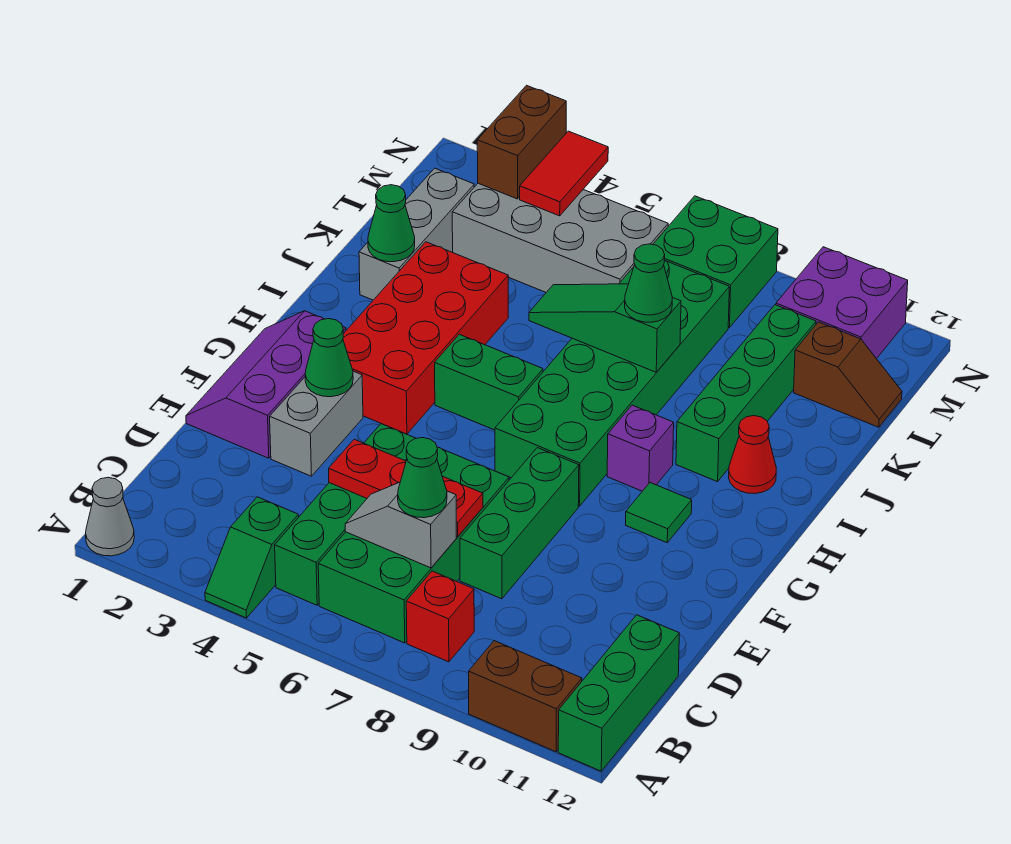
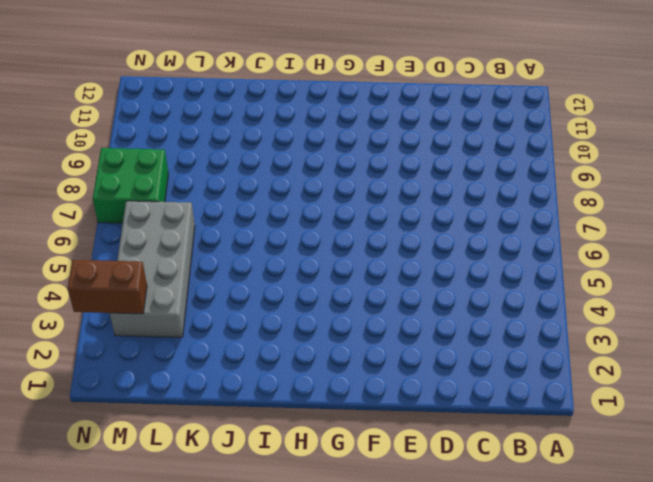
none -> grey 1x1 cone [86,477,134,556]
none -> green 1x2 slope [205,497,299,618]
none -> brown 1x2 brick [469,641,582,752]
none -> green 1x3 brick [558,615,679,771]

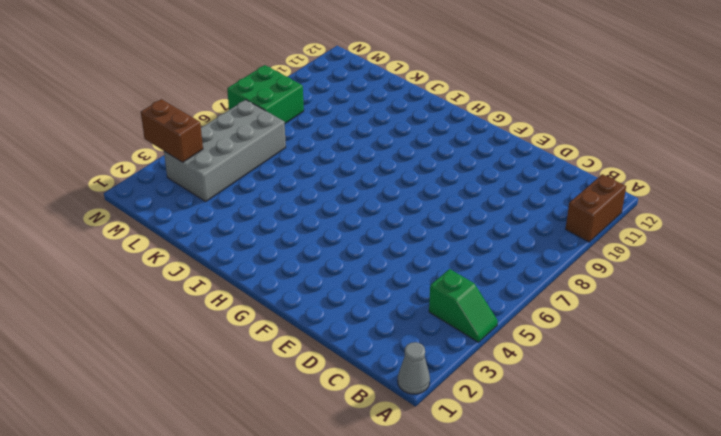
none -> green 1x3 brick [558,615,679,771]
none -> green 1x4 brick [275,424,416,605]
none -> green 2x4 brick [318,447,509,643]
none -> red 1x1 brick [406,571,474,662]

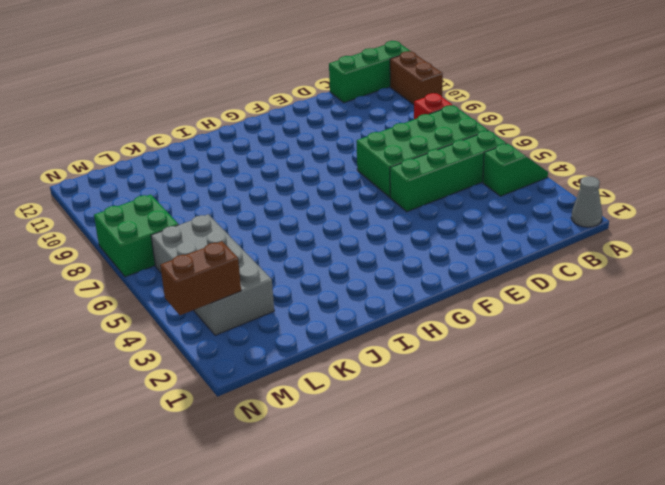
none -> green 1x3 brick [460,448,579,599]
none -> purple 2x3 slope [186,311,346,458]
none -> grey 1x2 brick [270,371,363,476]
none -> red 2x4 brick [343,242,508,434]

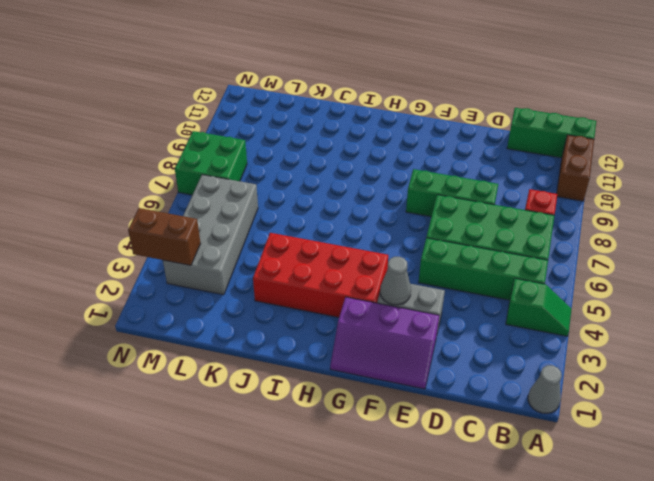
grey 1x1 cone [380,257,411,305] -> green 1x1 cone [305,319,353,397]
none -> green 2x6 brick [495,260,729,506]
none -> green 1x1 tile [626,483,692,543]
none -> green 1x2 brick [435,334,543,430]
none -> purple 1x1 brick [607,405,674,491]

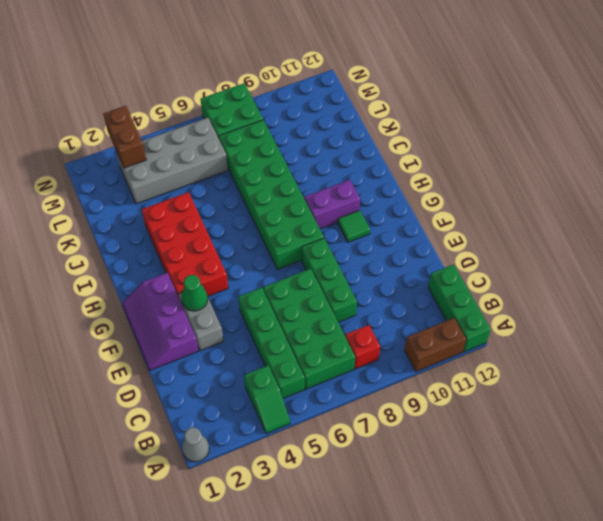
purple 1x2 brick [304,180,360,229] -> purple 1x1 brick [607,405,674,491]
none -> green 1x2 brick [435,334,543,430]
none -> green 1x4 brick [676,305,816,482]
none -> red 1x1 cone [729,416,776,494]
none -> grey 1x3 brick [359,168,474,300]

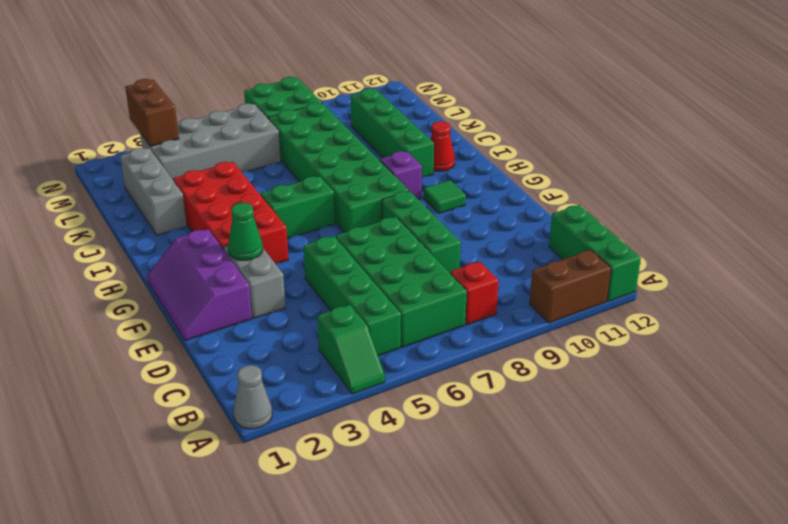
none -> brown 1x2 slope [794,322,902,427]
none -> purple 2x2 brick [776,247,908,359]
none -> grey 1x2 slope [345,482,456,568]
none -> red 1x3 plate [329,439,483,537]

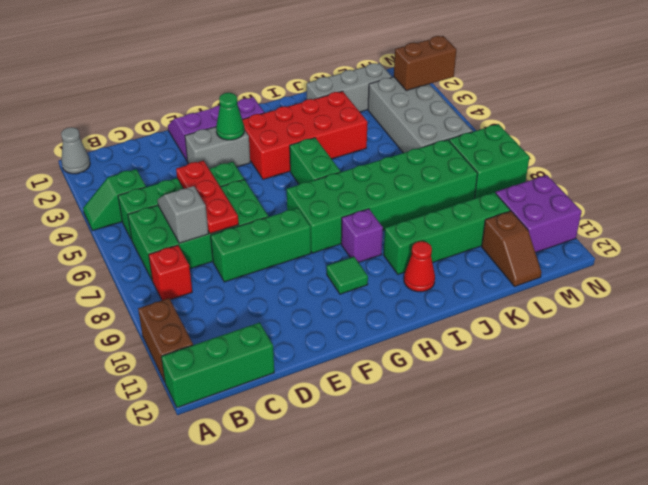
none -> green 1x1 cone [368,185,415,262]
none -> green 1x3 slope [529,284,681,372]
none -> red 1x2 tile [520,131,608,216]
none -> green 1x1 cone [398,438,447,518]

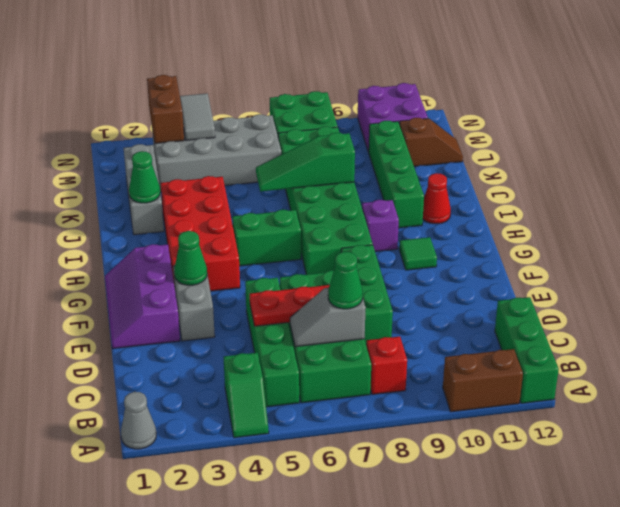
grey 1x2 tile [180,93,215,140] -> red 1x2 tile [520,131,608,216]
none -> green 1x1 cone [625,244,672,322]

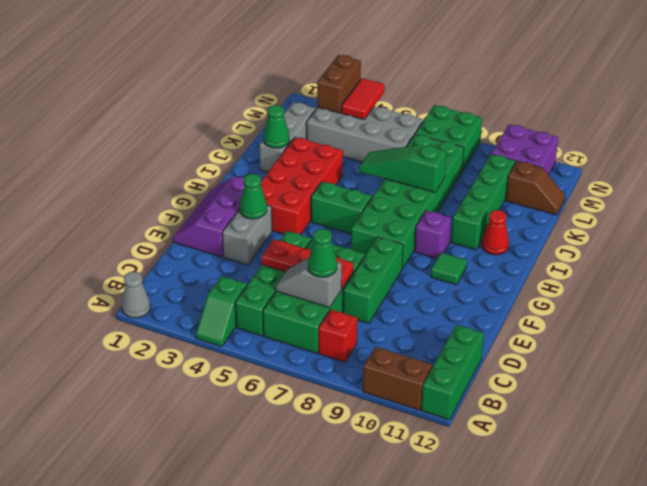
none -> green 1x1 cone [625,244,672,322]

